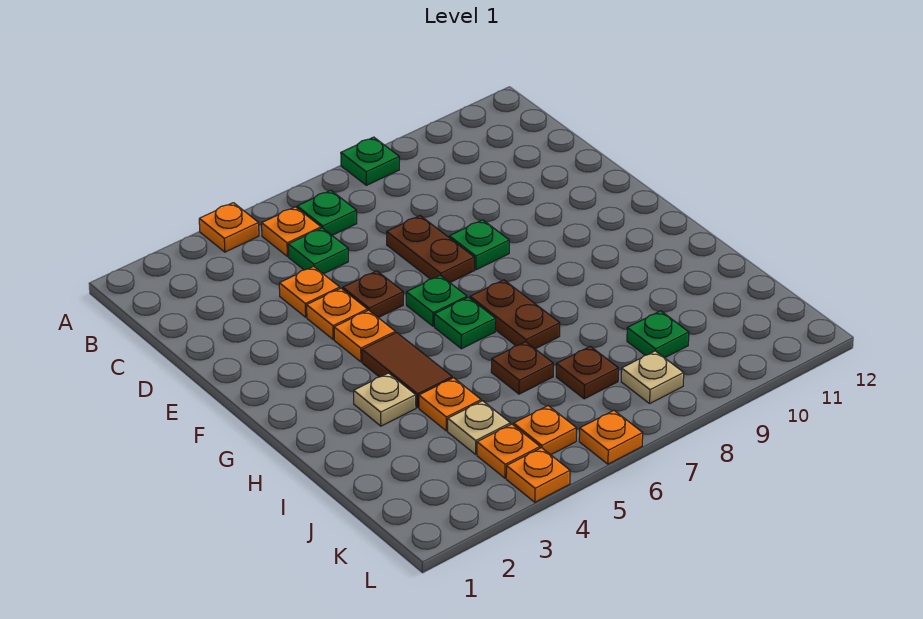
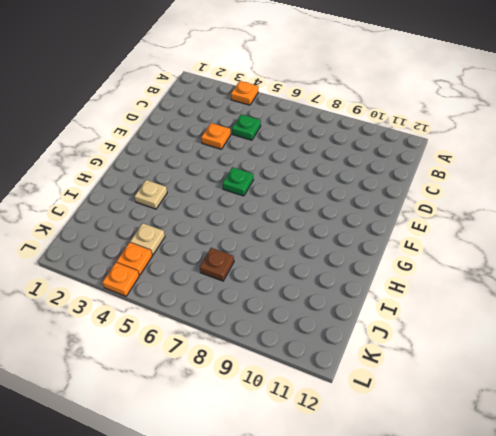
none -> green 1x1 plate [341,137,399,185]
none -> orange 1x1 plate [262,207,321,257]
none -> green 1x1 plate [297,190,357,235]

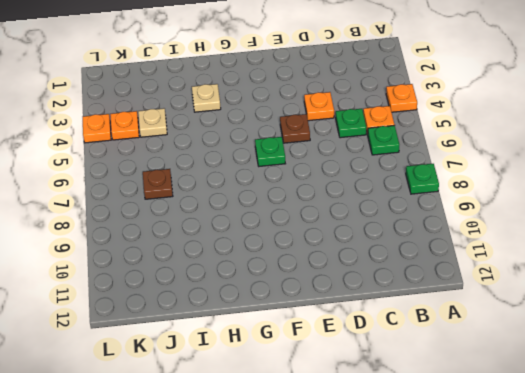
none -> brown 1x2 plate [387,216,474,282]
none -> orange 1x1 plate [307,288,367,340]
none -> green 1x1 plate [449,220,509,270]

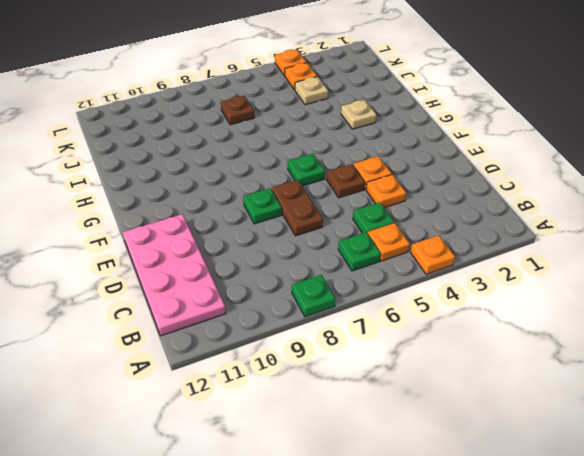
pink 2x4 plate [123,214,226,336] -> none
none -> orange 1x1 plate [334,310,395,362]
none -> brown 1x2 tile [362,332,452,408]
none -> green 1x1 plate [434,297,496,349]

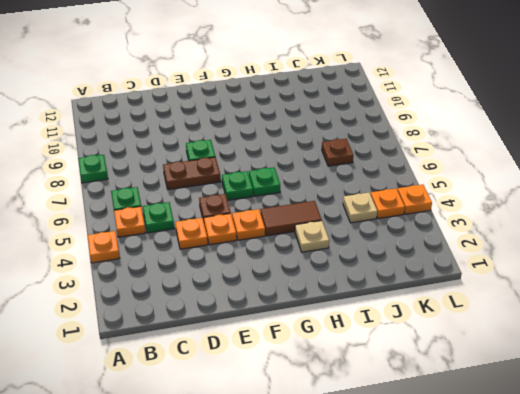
none -> brown 1x2 plate [470,280,560,349]
none -> orange 1x1 plate [419,378,481,431]
none -> brown 1x1 plate [491,342,553,394]

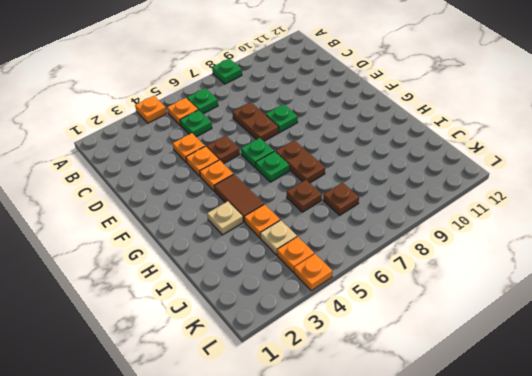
none -> green 1x1 plate [627,311,689,358]
none -> orange 1x1 plate [514,406,576,455]
none -> tan 1x1 plate [621,351,684,403]

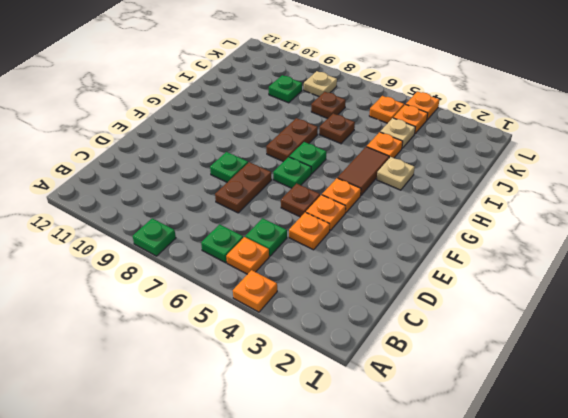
none -> orange 1x1 plate [579,411,643,464]

